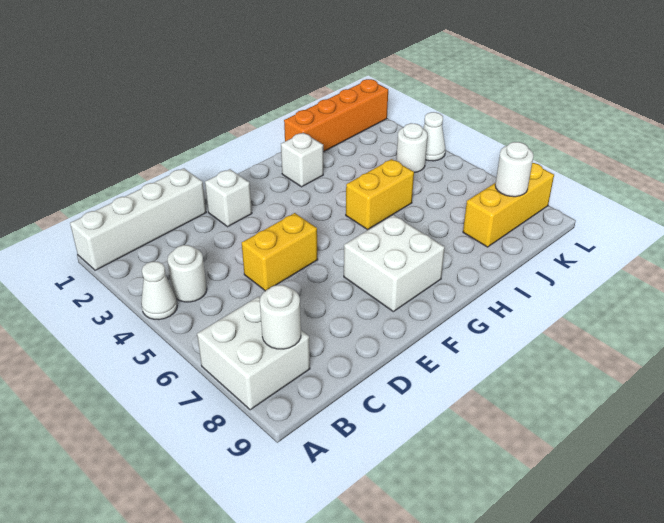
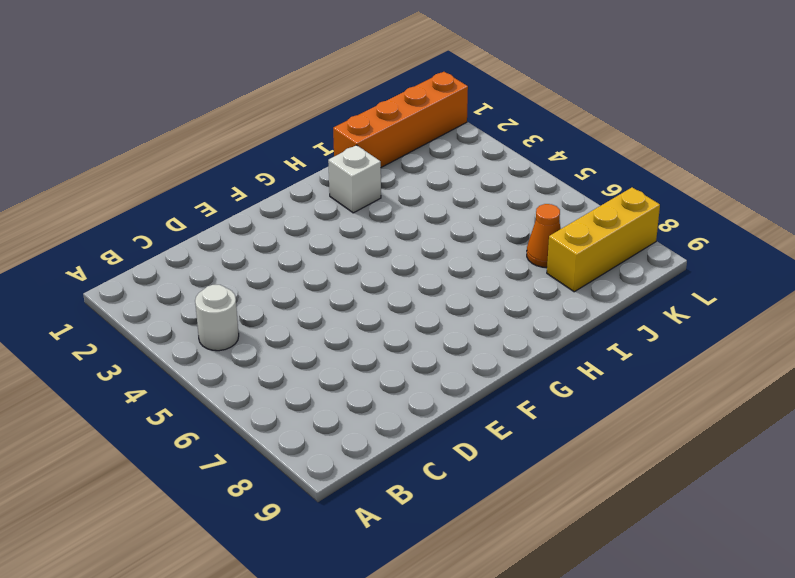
orange 1x1 cone [527,204,561,267] -> none
none -> white 1x4 brick [70,168,206,270]
none -> white 1x1 cone [141,262,177,320]
none -> white 2x2 brick [197,297,310,410]

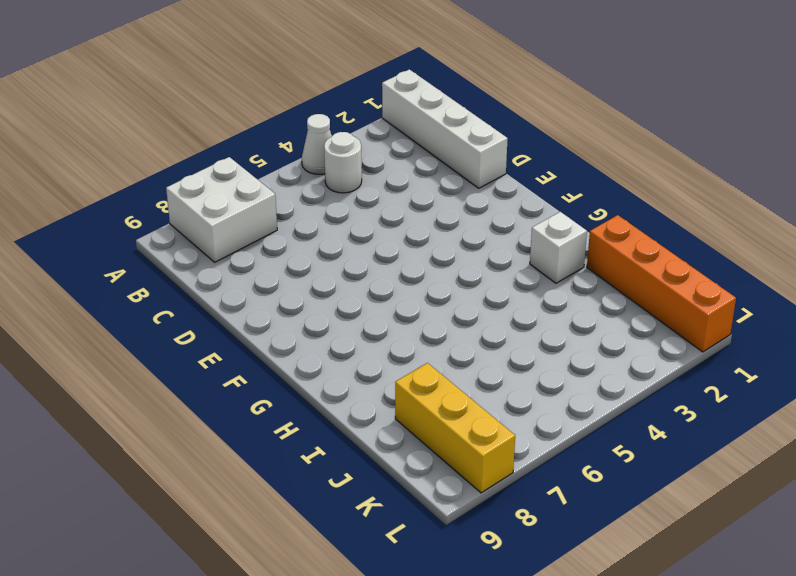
none -> yellow 1x2 brick [242,213,318,291]
none -> white 1x1 brick [205,169,252,227]
none -> white 2x2 brick [344,215,445,312]

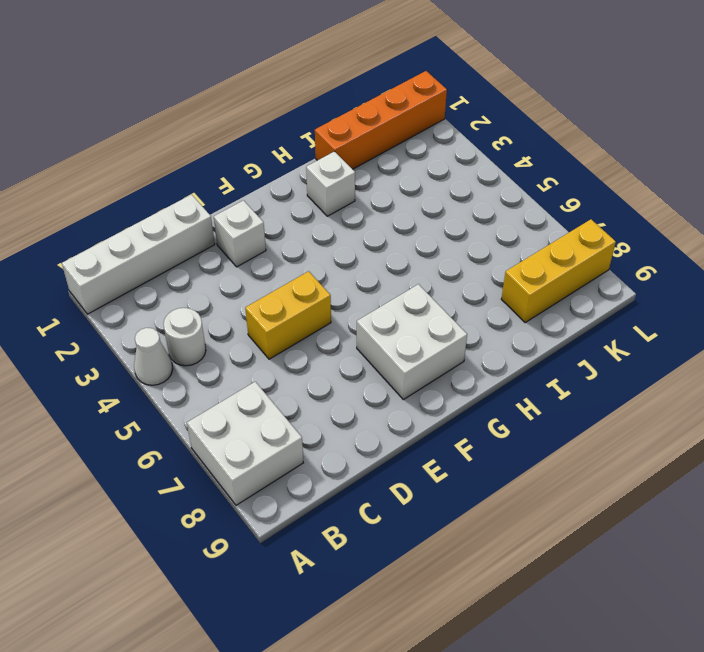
none -> yellow 1x2 brick [346,159,414,229]
none -> white 1x1 round brick [397,123,427,173]
none -> white 1x1 cone [423,112,446,161]

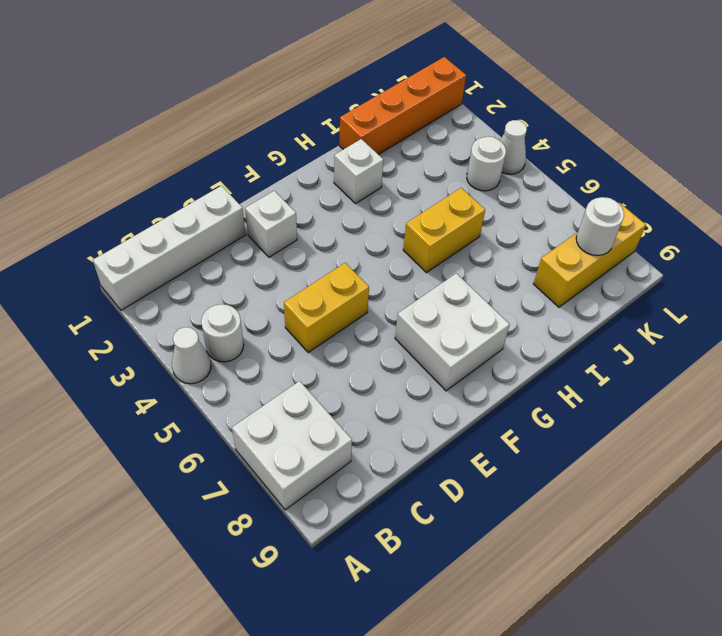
none -> white 1x1 round brick [260,285,301,349]

